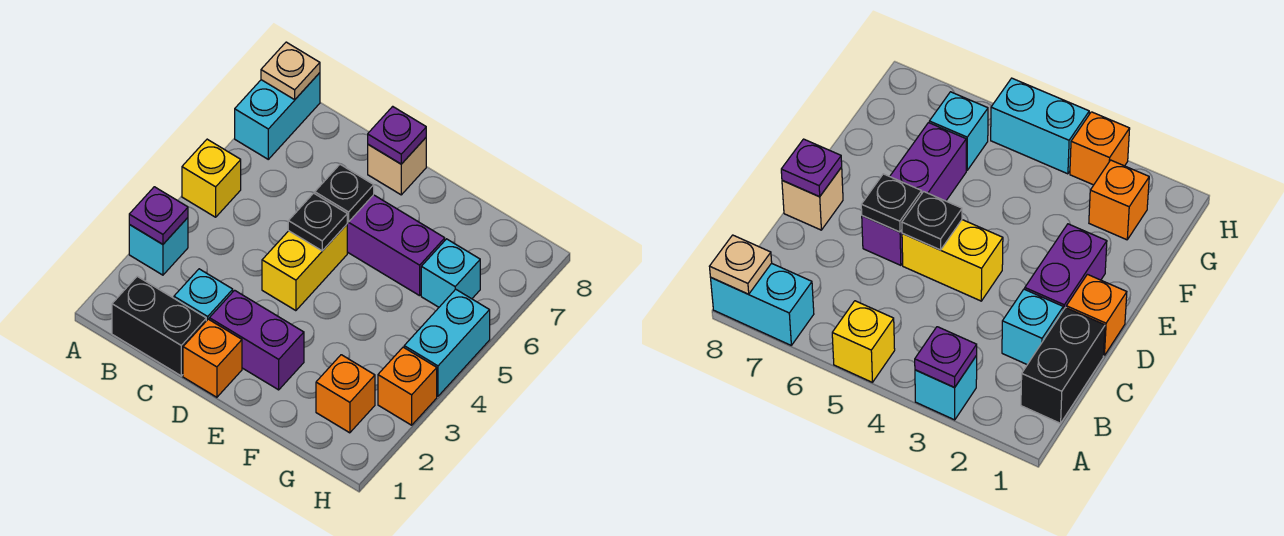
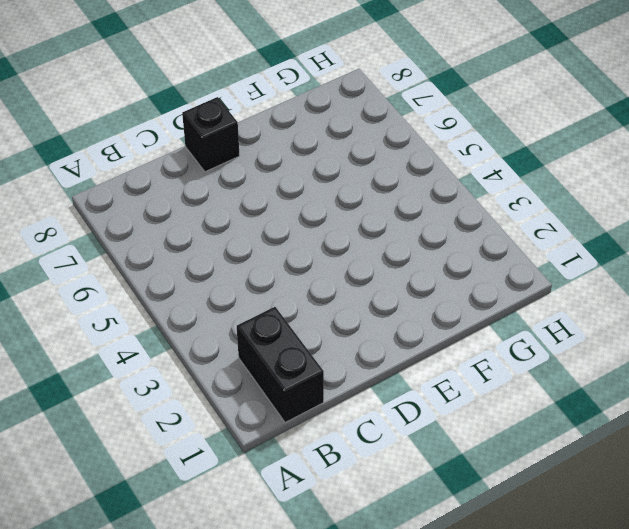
black 1x2 brick [237,307,324,423] -> black 1x2 brick turned to [112,276,206,376]
black 1x1 brick [182,97,240,172] -> tan 1x1 brick [368,138,426,195]
none -> cyan 1x1 brick [129,218,188,275]
none -> yellow 1x1 brick [182,139,241,217]
none -> cyan 1x2 brick [235,73,320,159]

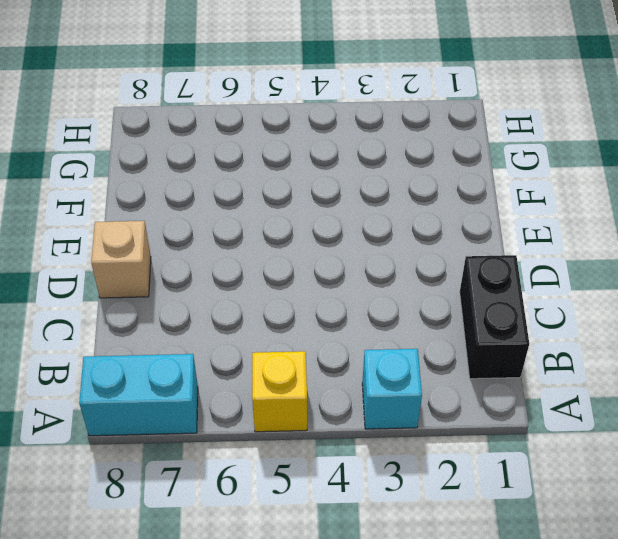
none -> cyan 1x1 brick [174,269,233,321]
none -> orange 1x1 brick [183,319,242,397]
none -> purple 1x2 brick [209,290,304,390]

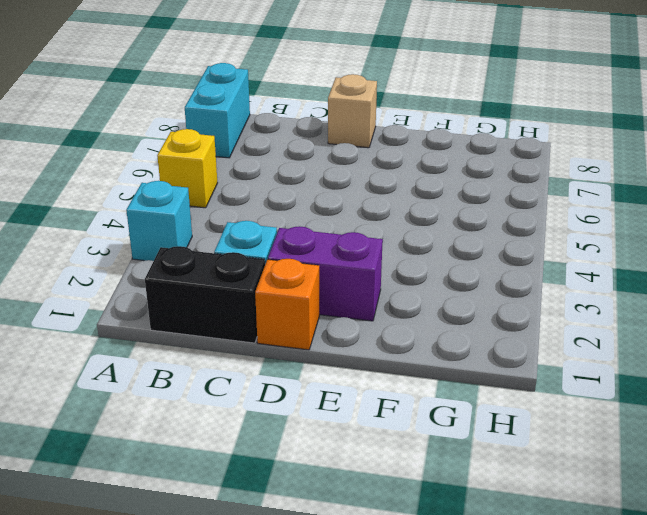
none -> yellow 1x2 brick [262,225,347,311]
none -> purple 1x3 brick [347,195,445,296]
none -> orange 1x1 brick [316,355,375,433]

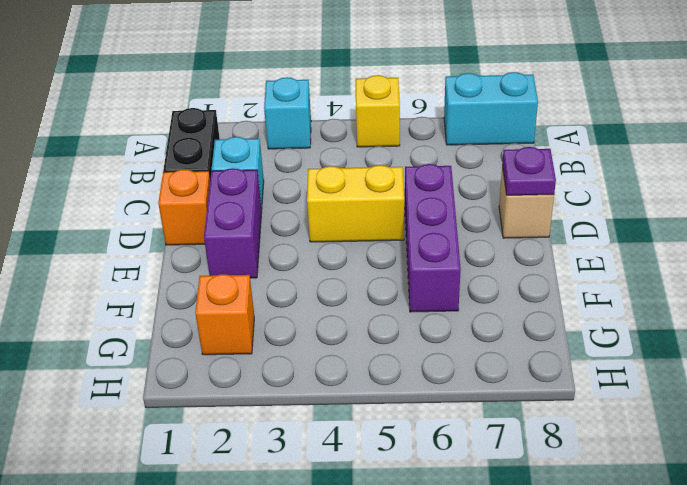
none -> cyan 1x1 brick [421,239,480,307]
none -> orange 1x1 brick [378,347,437,425]
none -> cyan 1x2 brick [404,289,490,396]

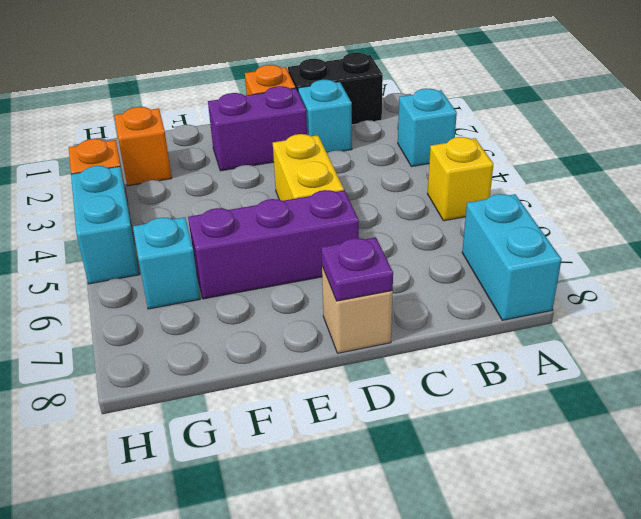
none -> purple 1x1 plate [129,187,188,244]
none -> tan 1x1 plate [261,42,320,100]
none -> black 1x1 plate [288,193,347,251]

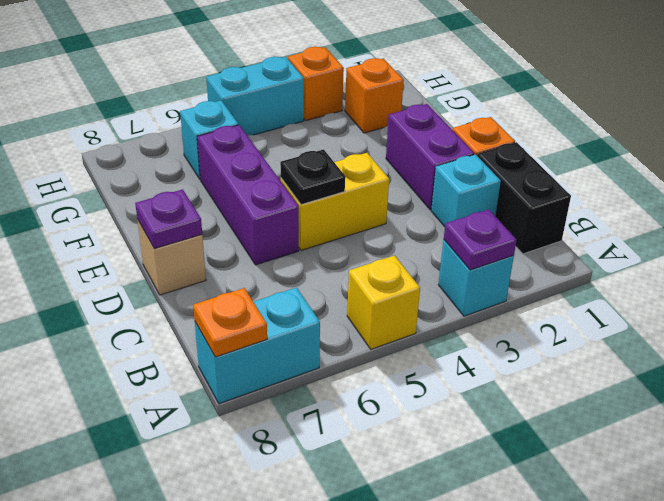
orange 1x1 plate [193,288,267,357] -> tan 1x1 plate [261,42,320,100]
none -> black 1x1 plate [315,165,374,222]

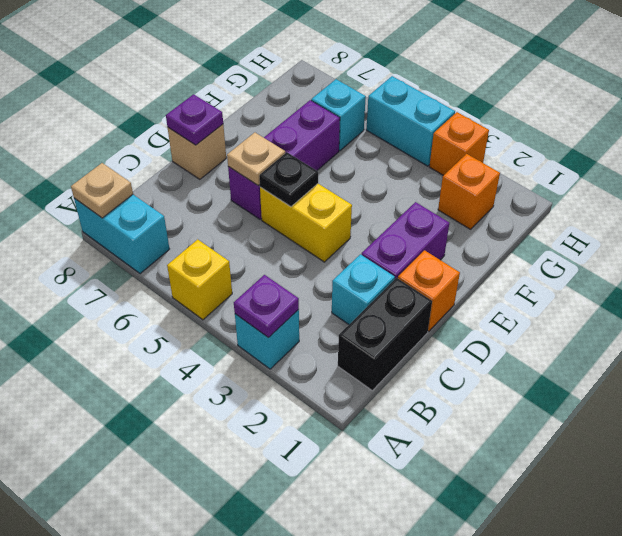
tan 1x1 plate [227,132,285,185] -> black 1x1 plate [315,165,374,222]

